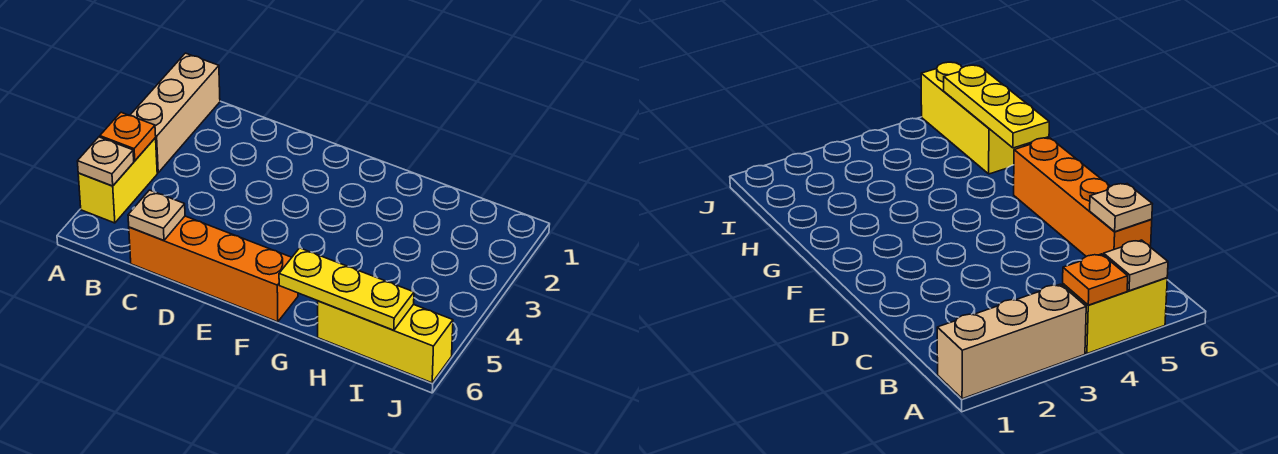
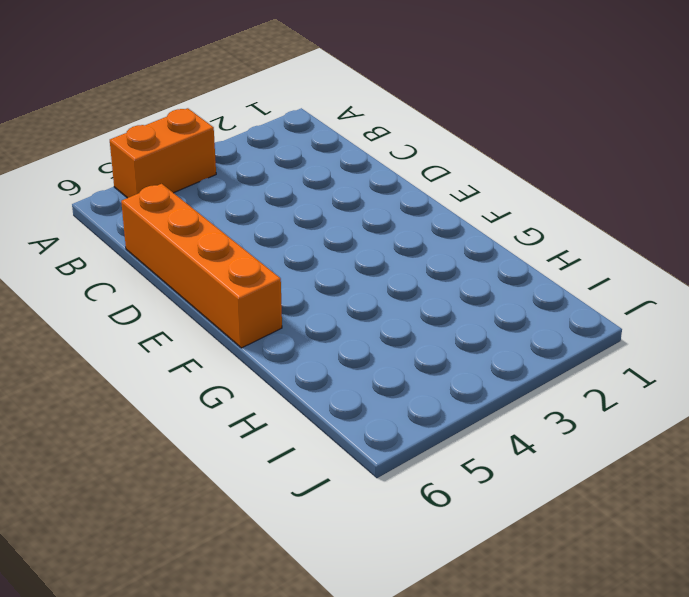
orange 1x2 brick [110,108,216,198] -> yellow 1x2 brick [78,138,157,223]
none -> tan 1x3 brick [130,53,220,173]
none -> yellow 1x3 brick [318,301,453,383]

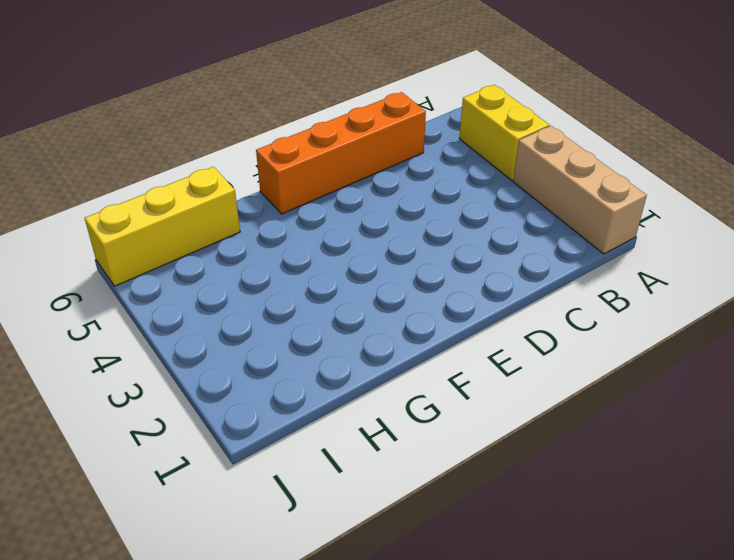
none -> orange 1x1 plate [100,112,156,161]
none -> tan 1x1 plate [77,137,134,186]

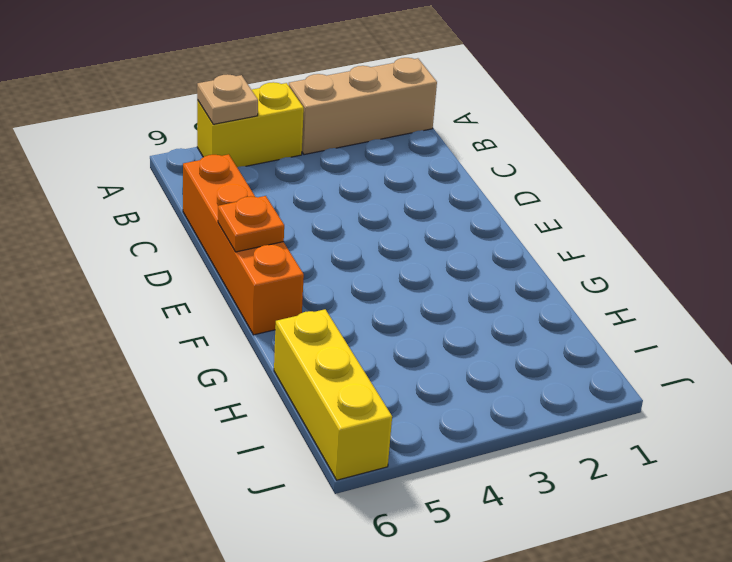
orange 1x1 plate [218,196,284,252] -> orange 1x1 plate moved to [100,112,156,161]
none -> tan 1x1 plate [128,190,185,241]
none -> yellow 1x3 plate [279,248,414,330]

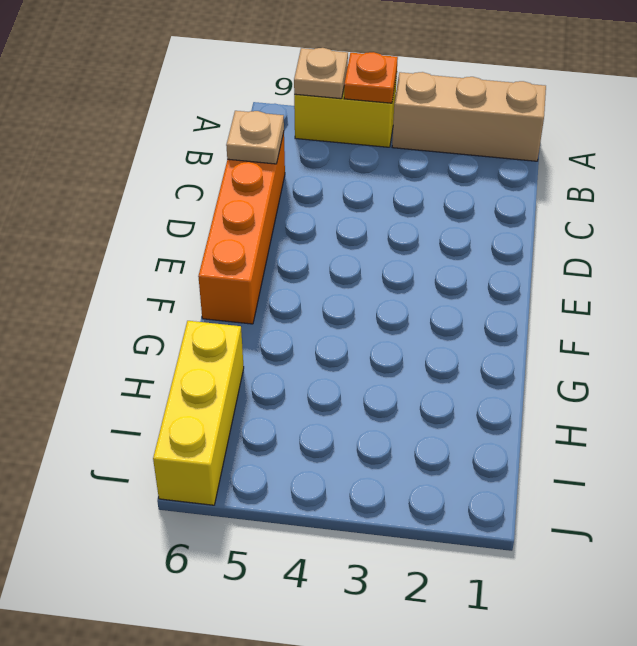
none -> yellow 1x3 plate [279,248,414,330]

